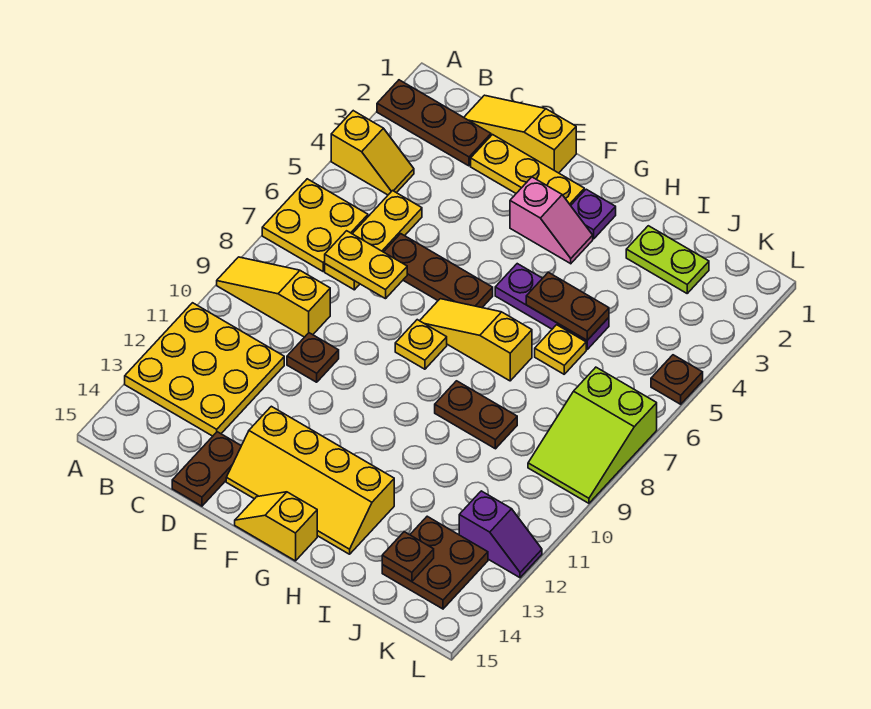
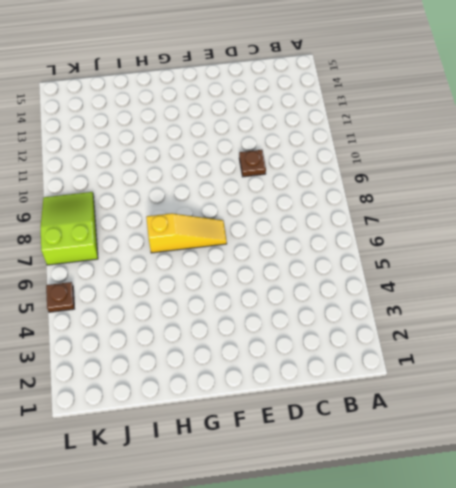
none -> brown 1x3 plate [377,80,491,166]
none -> yellow 1x2 slope [331,111,414,195]
none -> yellow 2x2 plate [262,179,368,271]

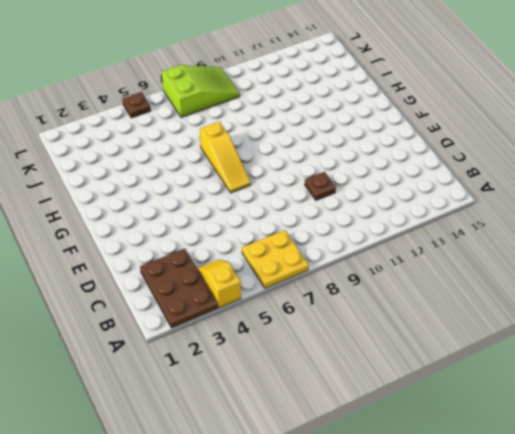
brown 2x3 plate [140,248,218,328] -> brown 1x3 plate [377,80,491,166]
none -> yellow 1x3 slope [217,257,330,337]
none -> yellow 3x3 plate [125,303,284,436]
none -> yellow 1x3 slope [464,95,576,173]

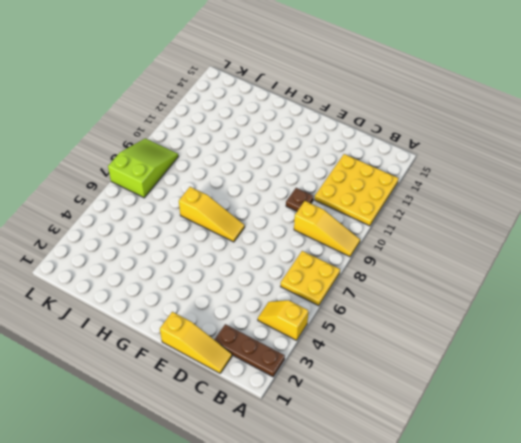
none -> yellow 1x3 plate [325,191,422,290]
none -> yellow 1x3 plate [471,135,584,205]
none -> brown 1x3 plate [384,234,493,308]

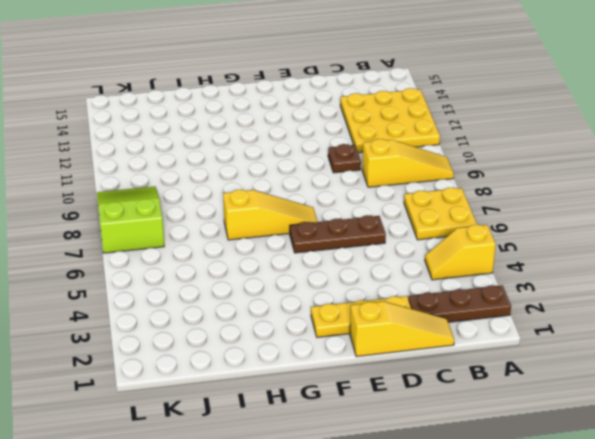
none -> yellow 1x3 plate [325,191,422,290]
none -> brown 1x2 plate [172,432,241,506]
none -> yellow 2x4 slope [226,406,394,554]

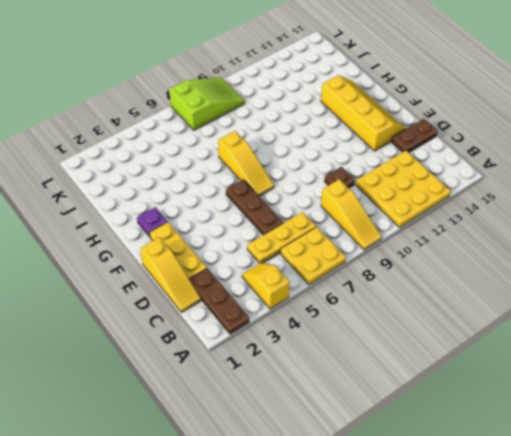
none -> pink 1x2 slope [510,177,593,264]
none -> yellow 1x1 plate [395,320,447,369]
none -> yellow 1x2 slope [235,492,317,561]

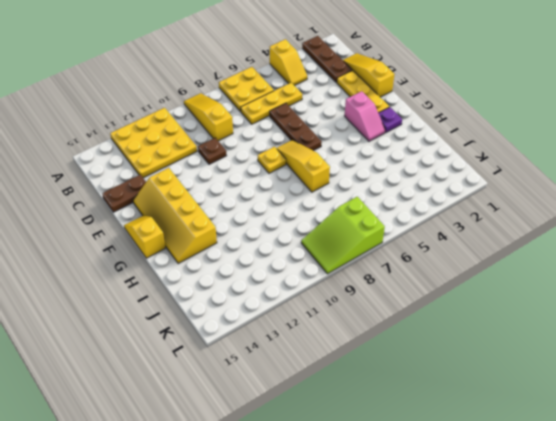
none -> purple 1x3 plate [495,264,609,349]
none -> brown 1x2 plate [435,381,517,449]
none -> lime 1x2 plate [626,226,709,293]

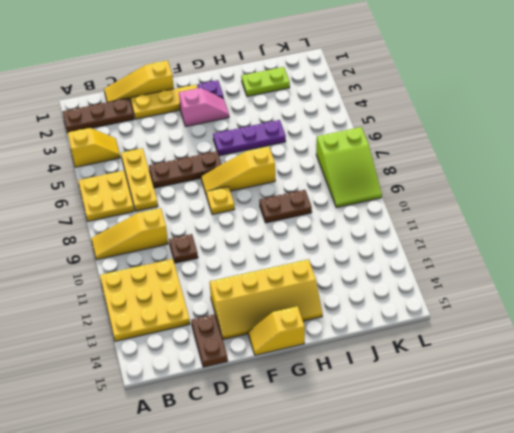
none -> yellow 1x1 plate [535,325,586,374]
none -> brown 2x2 plate [382,516,488,609]
none -> purple 1x2 slope [459,491,542,578]

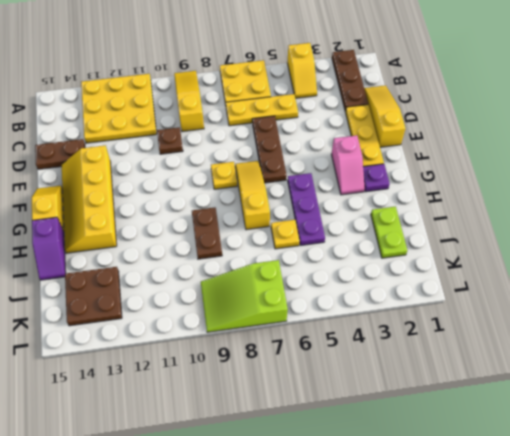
purple 1x2 slope [32,217,66,280] -> purple 1x2 slope moved to [459,491,542,578]
none -> brown 1x1 plate [651,355,703,404]
none -> yellow 1x2 plate [325,231,407,299]
none -> brown 1x2 plate [526,272,609,340]

